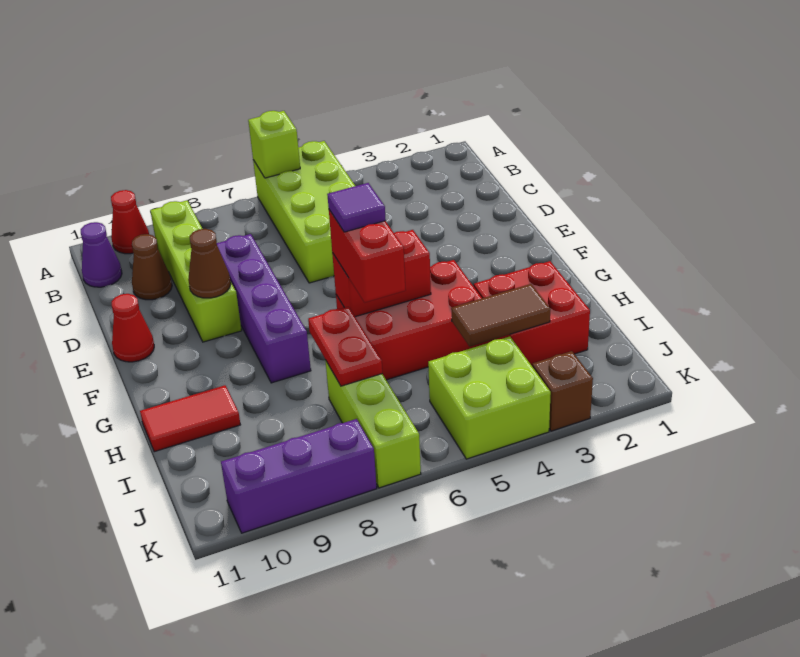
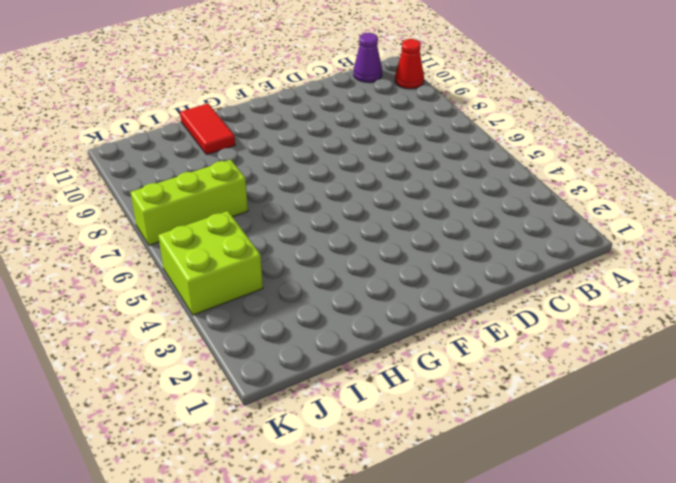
none -> lime 2x4 brick [253,141,355,283]
none -> lime 1x4 brick [150,200,242,342]
none -> brown 1x1 cone [132,234,172,300]

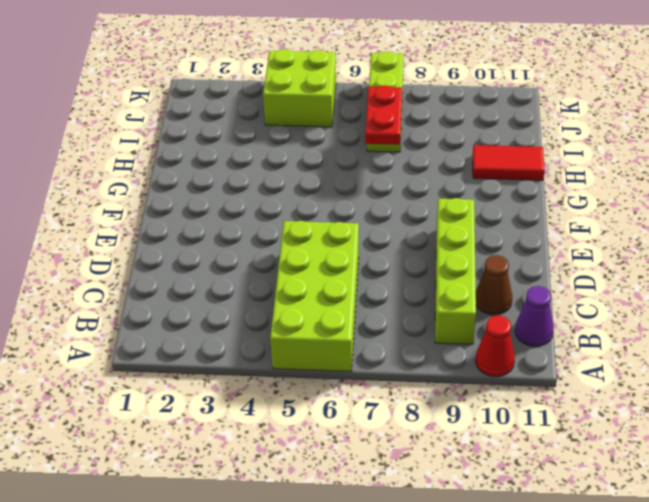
none -> purple 1x4 brick [217,234,311,383]
none -> red 1x1 cone [112,294,154,362]
none -> red 2x3 brick [336,260,490,380]

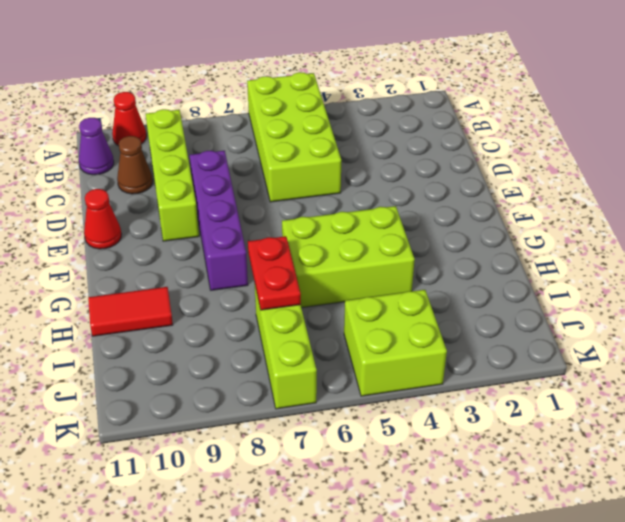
lime 2x3 brick [282,206,415,308] -> red 2x3 brick [336,260,490,380]
none -> red 2x2 brick [474,261,590,366]
none -> brown 1x1 brick [532,351,593,431]
none -> purple 1x3 brick [221,419,377,533]

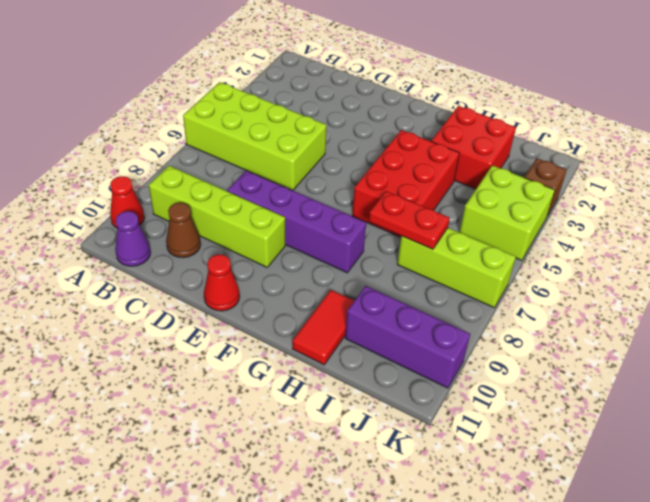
purple 1x3 brick [345,286,470,388] -> purple 1x3 brick turned to [221,419,377,533]
none -> lime 1x1 brick [248,111,300,178]
none -> brown 1x1 cone [188,229,231,298]
none -> red 1x2 brick [332,230,431,317]

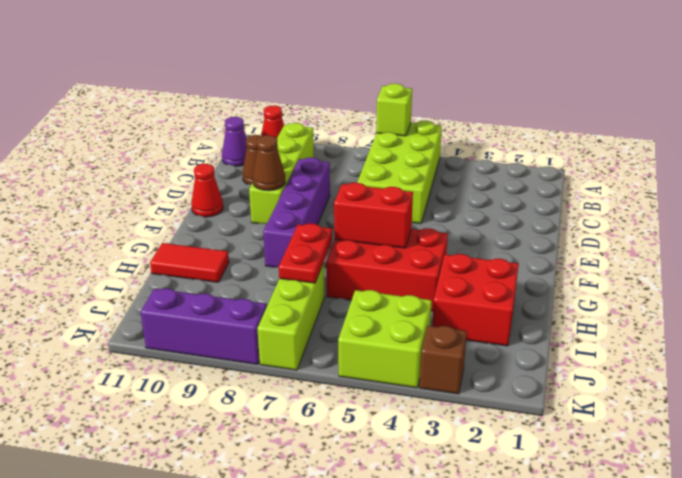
none -> brown 1x2 tile [451,284,550,346]
none -> red 1x2 brick [329,210,405,303]
none -> purple 1x1 tile [327,183,386,232]

